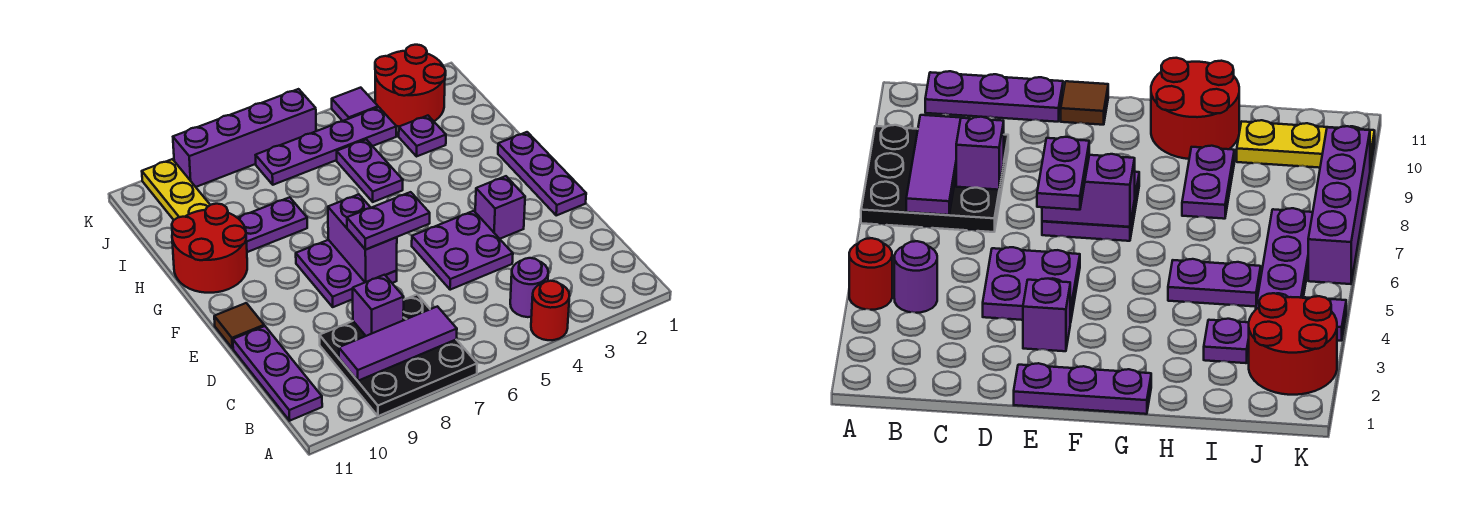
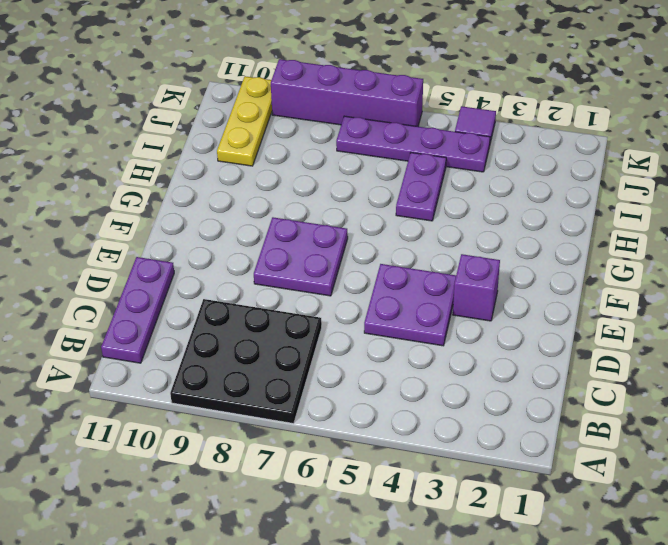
none -> red 1x1 round brick [531,281,570,340]
none -> purple 1x1 round brick [510,258,548,317]
none -> purple 1x3 plate [498,132,586,215]

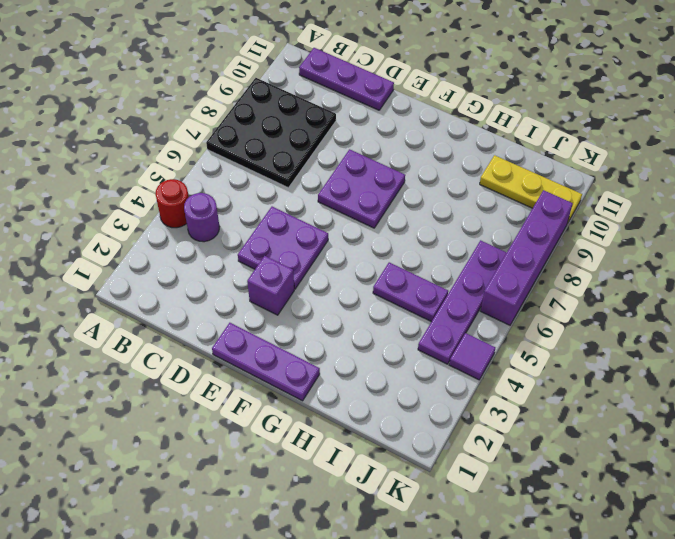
none -> brown 1x1 tile [214,303,264,348]
none -> red 2x2 round brick [172,204,247,293]
none -> purple 1x2 plate [238,197,307,252]

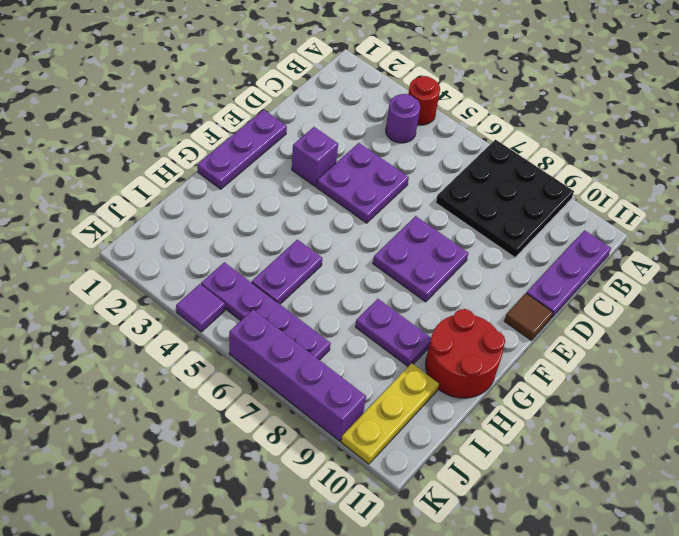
none -> purple 1x1 plate [399,116,446,156]
none -> red 2x2 round brick [375,45,446,126]
none -> purple 1x3 tile [339,306,457,381]

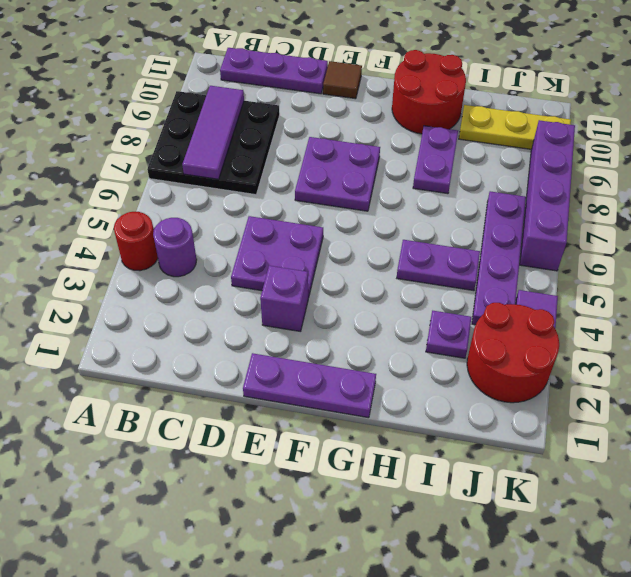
none -> purple 1x1 brick [353,275,404,336]
none -> purple 1x2 brick [328,194,397,282]
none -> purple 1x2 plate [347,192,430,250]

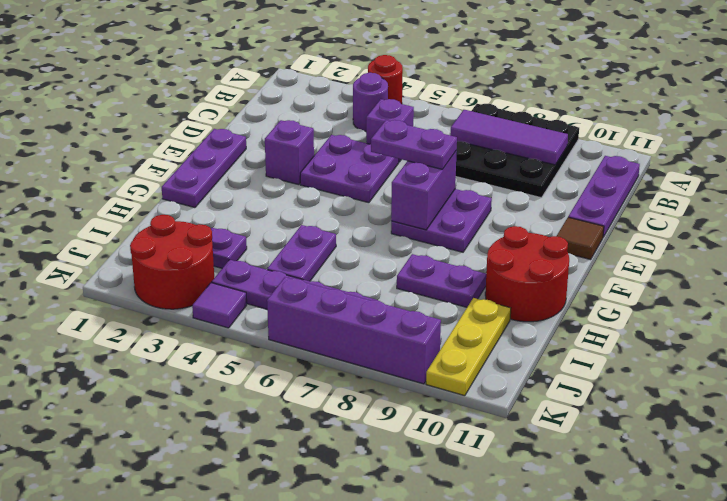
purple 1x1 brick [366,99,414,162] -> purple 1x1 brick moved to [353,275,404,336]

